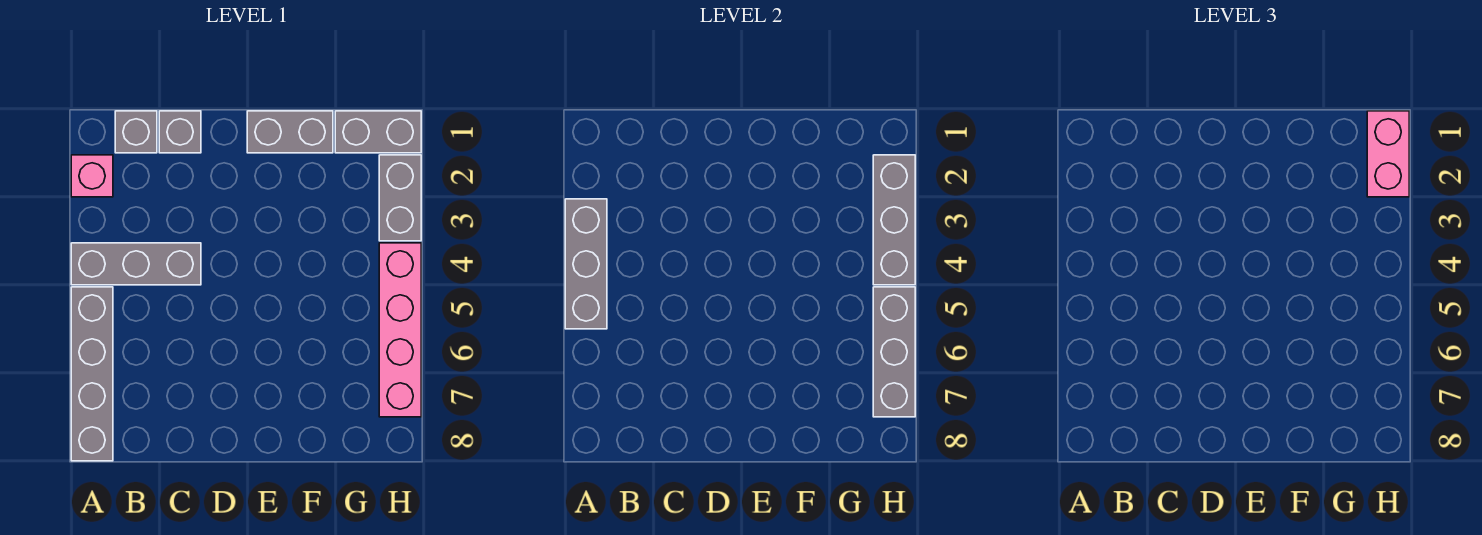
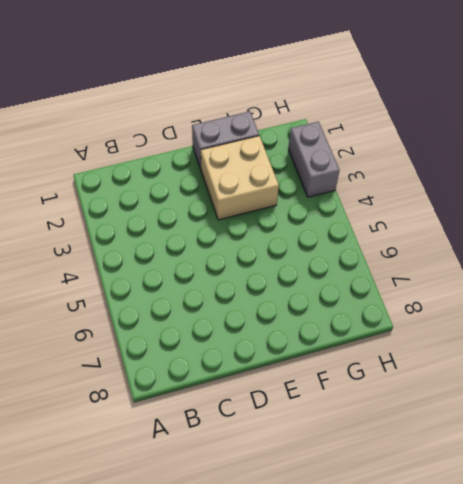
tan 2x2 brick [201,136,279,220] -> none
none -> pink 1x1 brick [71,155,113,197]
none -> grey 1x3 brick [71,243,201,285]
none -> grey 1x4 brick [71,287,113,461]

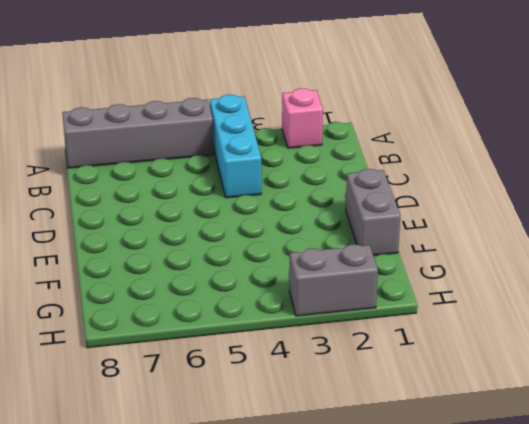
cyan 1x3 brick [210,95,261,198] -> grey 1x3 brick [71,243,201,285]
none -> grey 1x1 brick [115,111,157,153]
none -> grey 1x1 brick [159,111,201,153]
none -> grey 1x2 brick [335,111,421,153]

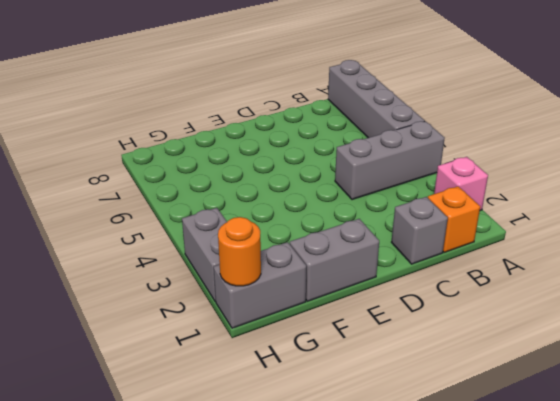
orange 1x1 brick [428,186,480,253] -> grey 1x1 brick [115,111,157,153]
orange 1x1 round brick [218,217,261,286] -> none
none -> pink 1x4 brick [379,243,421,417]
none -> grey 1x3 brick [565,199,607,329]
none -> grey 1x3 brick [873,155,915,285]

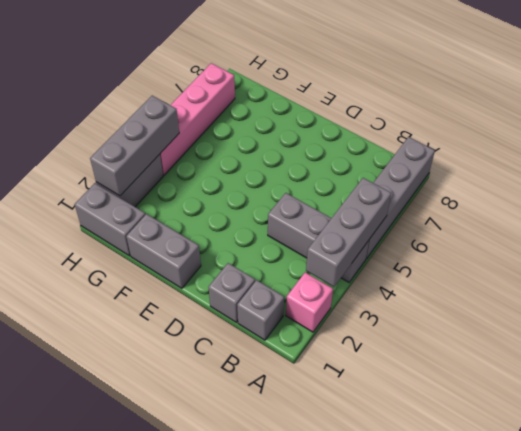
none -> grey 1x3 brick [873,287,915,417]
none -> pink 1x2 brick [1367,111,1409,197]

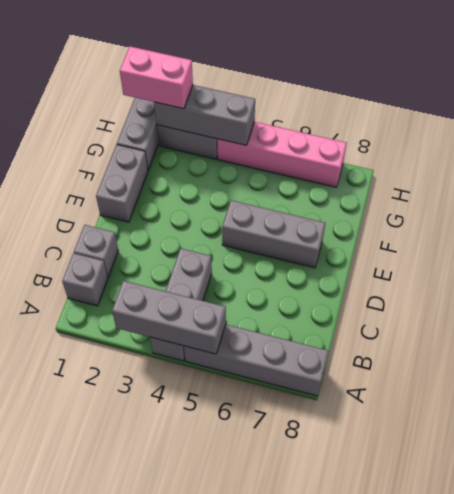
grey 1x3 brick [222,200,325,268] -> grey 1x3 brick moved to [873,287,915,417]
none -> pink 1x1 brick [71,155,113,197]

